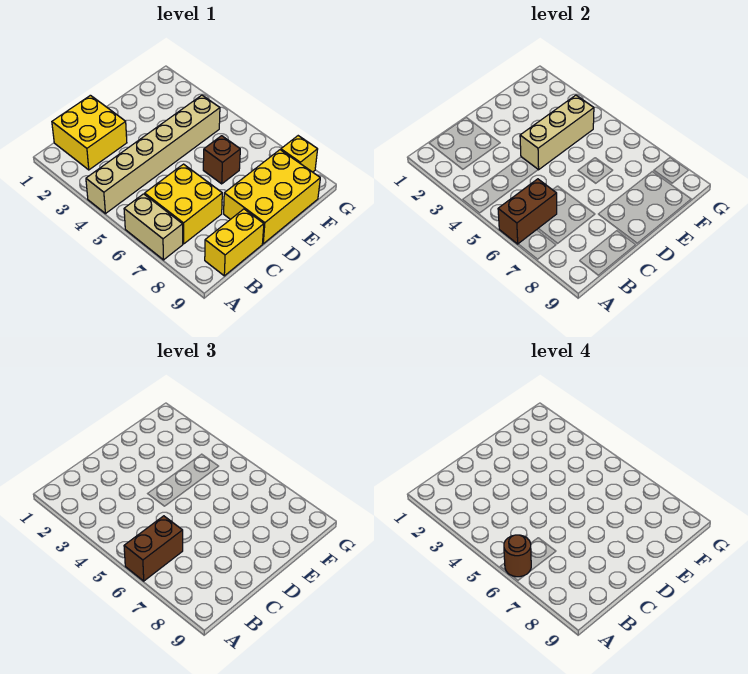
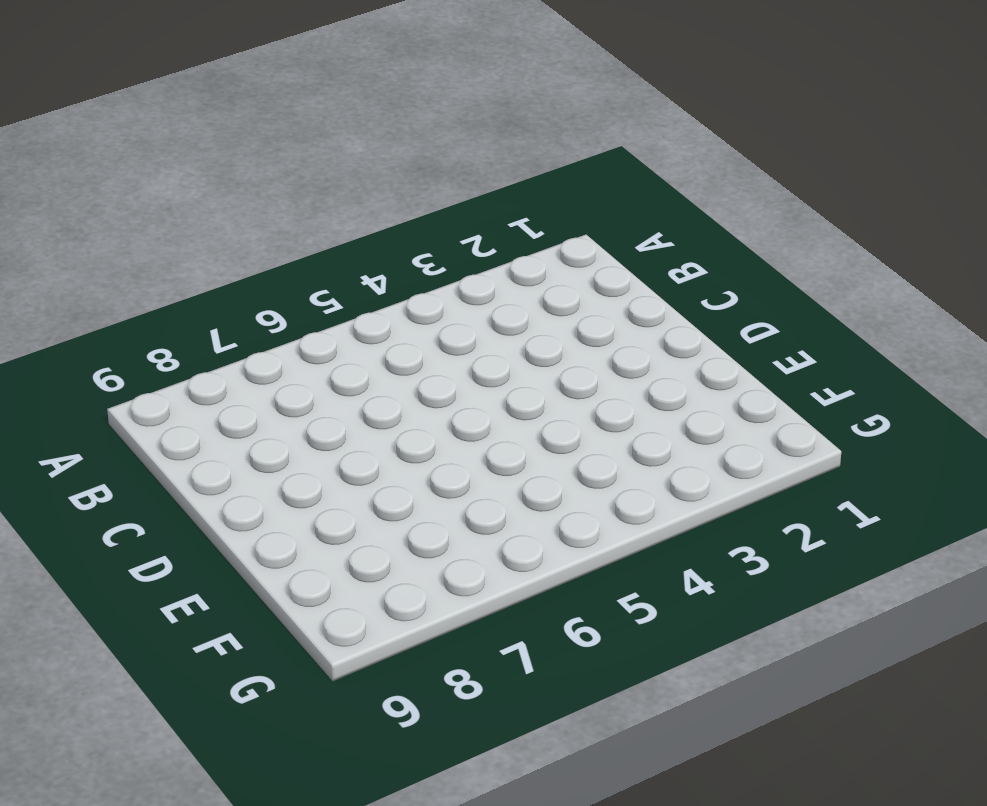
none -> tan 1x6 brick [86,95,220,214]
none -> tan 1x2 brick [124,194,183,260]
none -> yellow 2x2 brick [52,95,127,170]

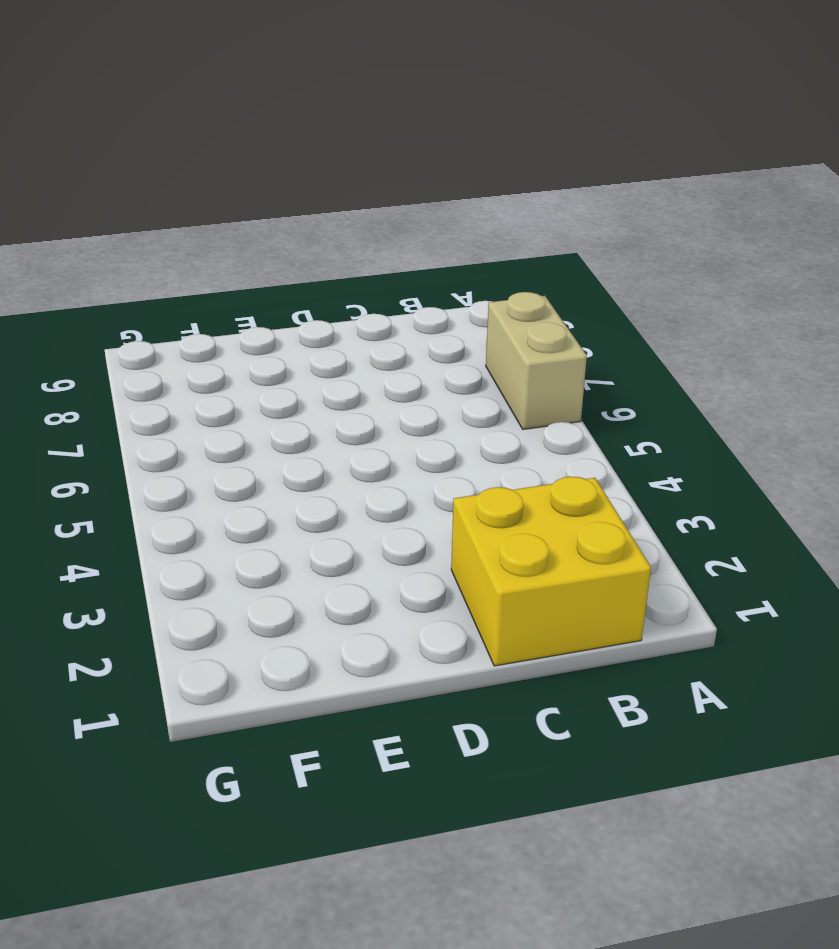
none -> tan 1x6 brick [86,95,220,214]
none -> yellow 2x2 brick [145,164,222,244]
none -> yellow 1x2 brick [205,209,264,276]

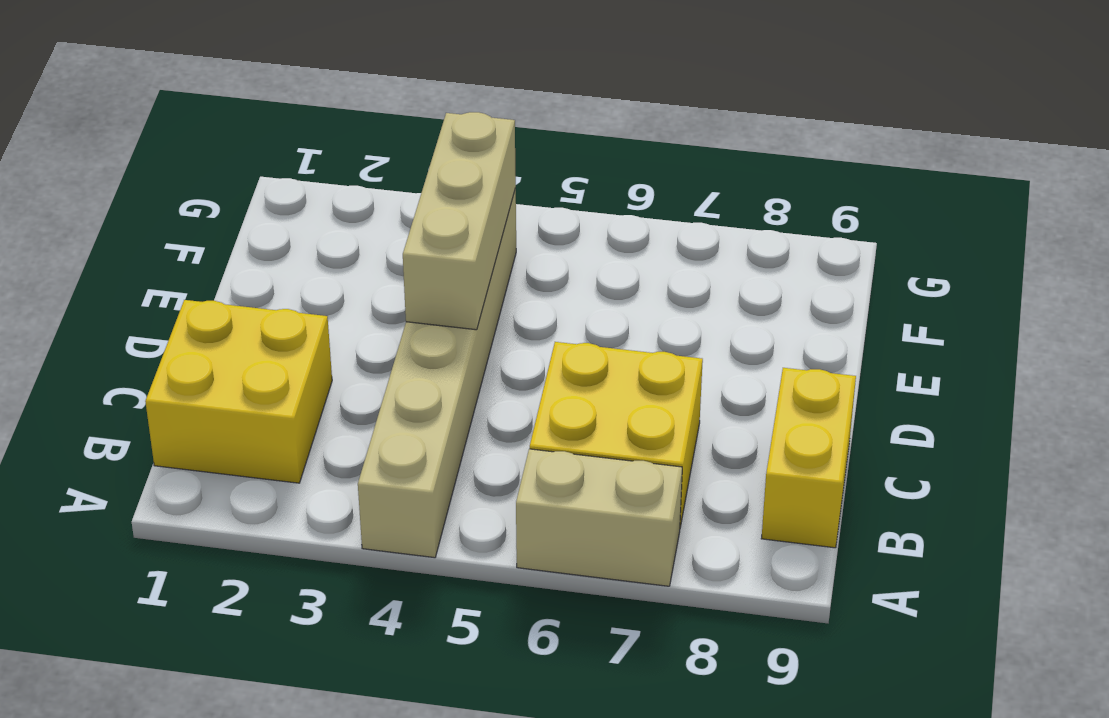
none -> yellow 2x3 brick [224,150,320,244]
none -> brown 1x1 brick [203,136,240,184]
none -> yellow 1x1 brick [281,136,318,172]

